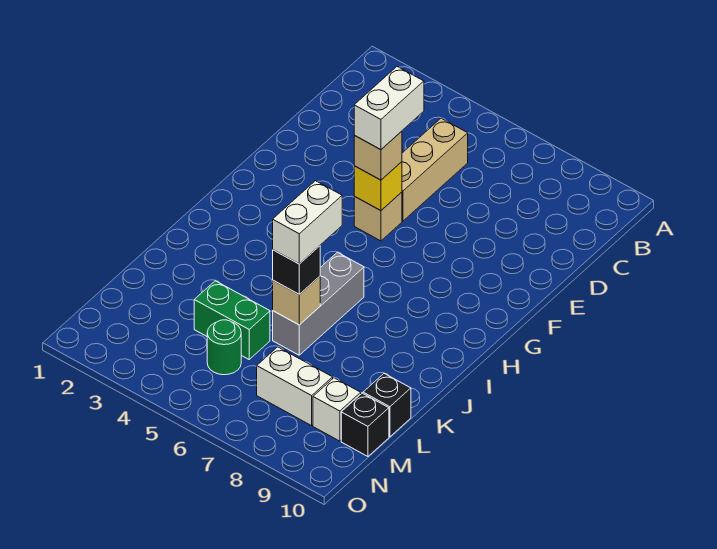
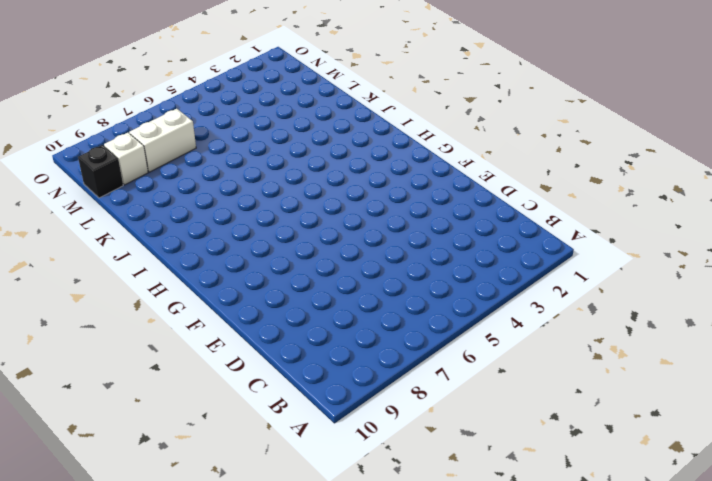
none -> tan 1x3 brick [402,118,468,221]
none -> tan 1x1 brick [354,192,402,241]
none -> grey 1x3 brick [273,252,364,355]

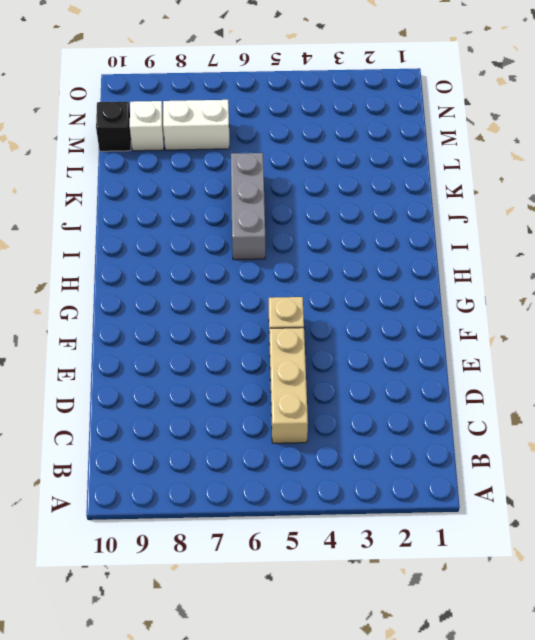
none -> green 1x2 brick [194,281,270,359]
none -> black 1x1 brick [363,374,411,437]
none -> green 1x1 round brick [207,320,241,375]

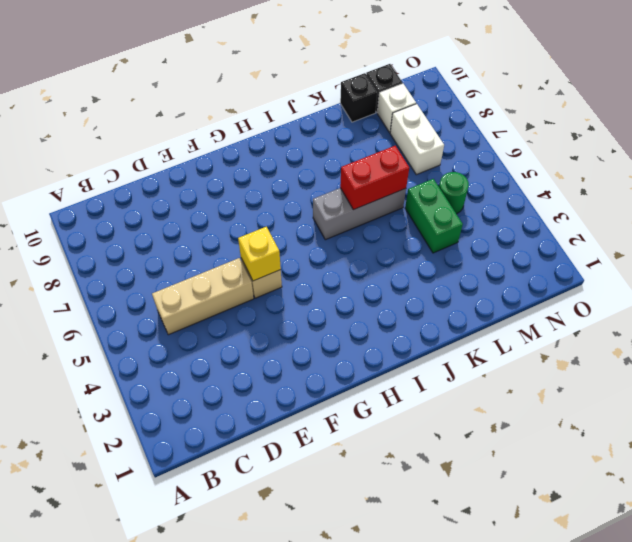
red 1x2 brick [340,146,409,210] -> tan 1x1 brick [273,276,320,325]
none -> tan 1x1 brick [354,131,402,180]
none -> black 1x1 brick [273,246,320,294]
none -> white 1x2 brick [354,67,424,150]

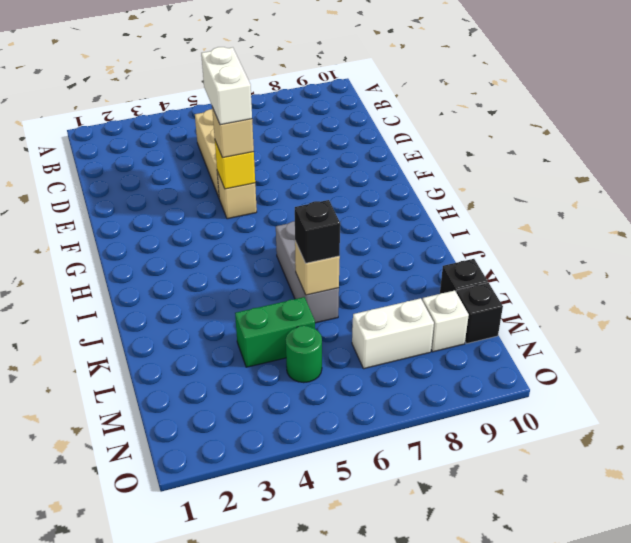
none -> white 1x2 brick [273,181,342,264]

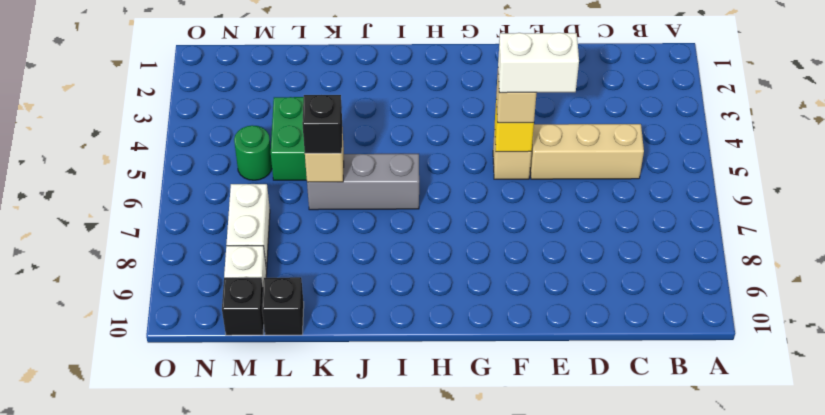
none -> white 1x2 brick [273,181,342,264]

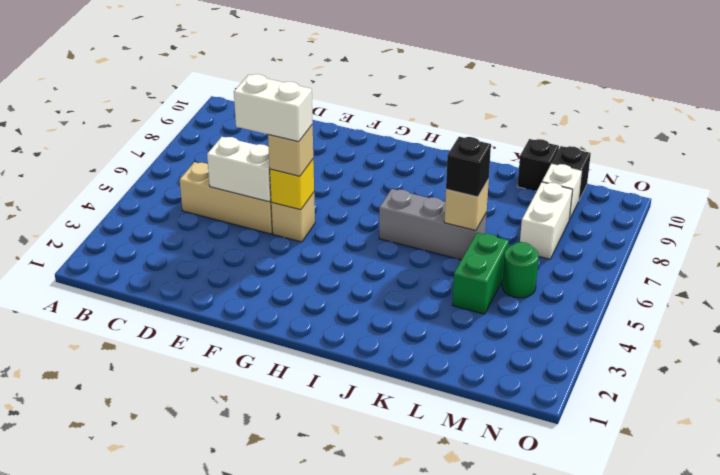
white 1x2 brick [207,137,271,202] -> white 1x2 brick moved to [273,181,342,264]

